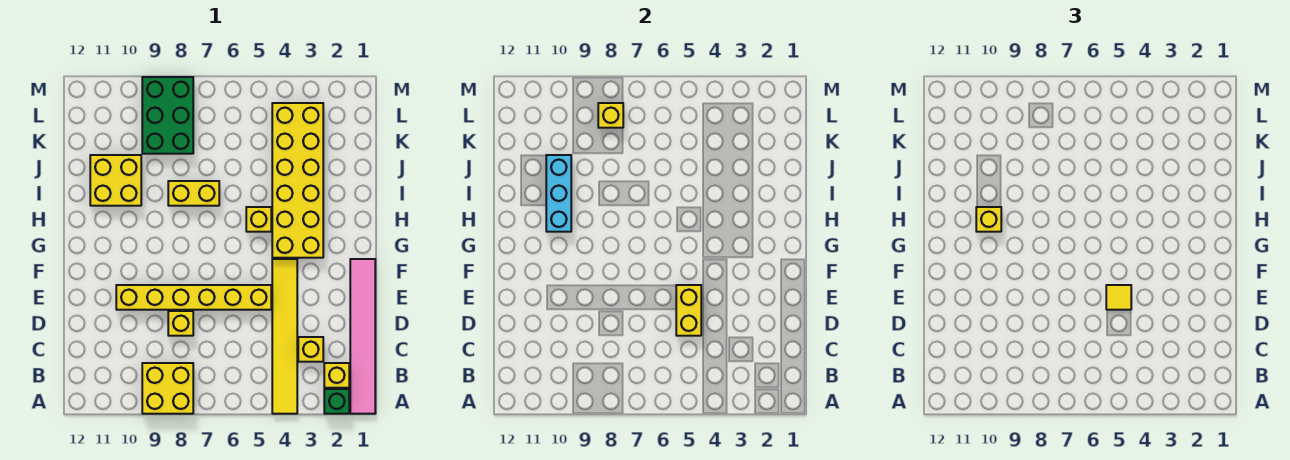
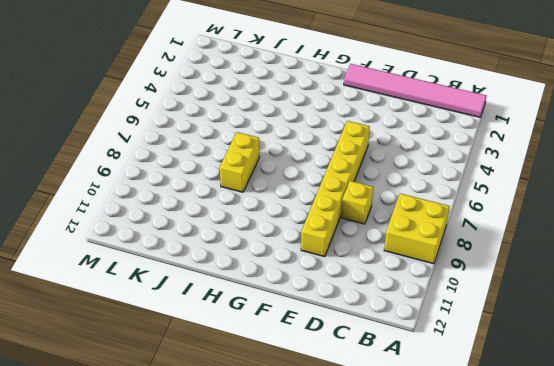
none -> green 1x1 brick [324,389,349,414]
none -> yellow 1x6 tile [272,259,297,414]
none -> yellow 1x1 brick [324,363,349,388]

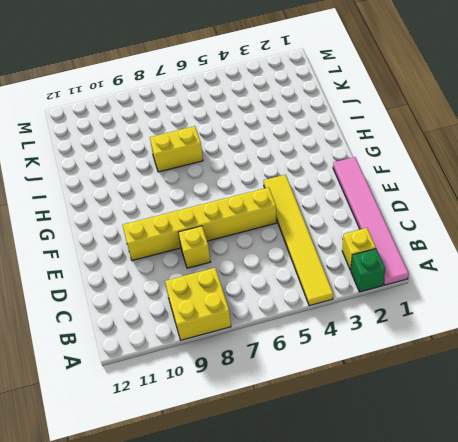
none -> yellow 1x1 brick [298,337,323,362]
none -> yellow 2x6 brick [272,103,323,258]
none -> yellow 1x1 brick [246,207,271,232]

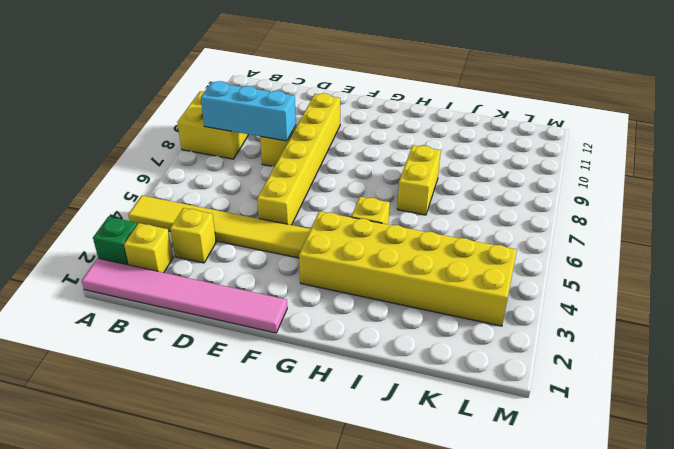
cyan 1x3 brick [201,81,296,141] -> cyan 1x3 brick moved to [546,155,571,232]
none -> yellow 2x2 brick [90,155,141,206]
none -> green 2x3 brick [142,77,193,154]
none -> yellow 1x2 brick [676,285,701,336]

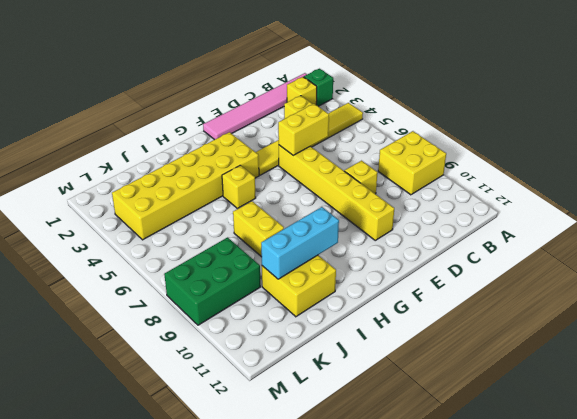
none -> yellow 1x1 brick [598,103,623,128]
none -> yellow 1x1 tile [1106,285,1131,310]
none -> yellow 1x1 brick [976,207,1001,232]

